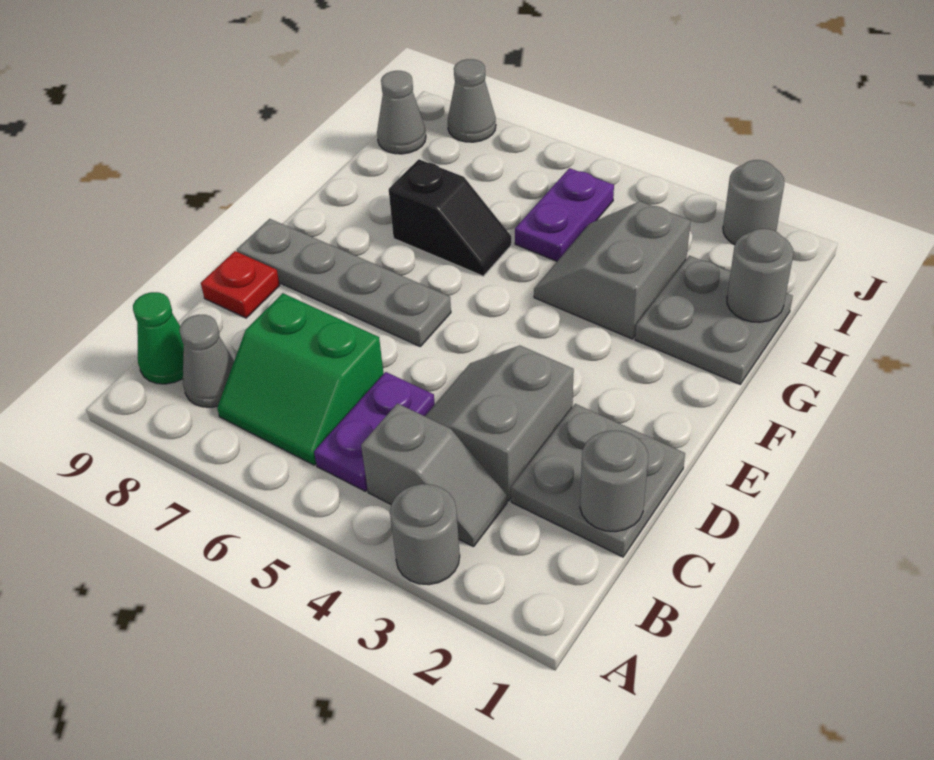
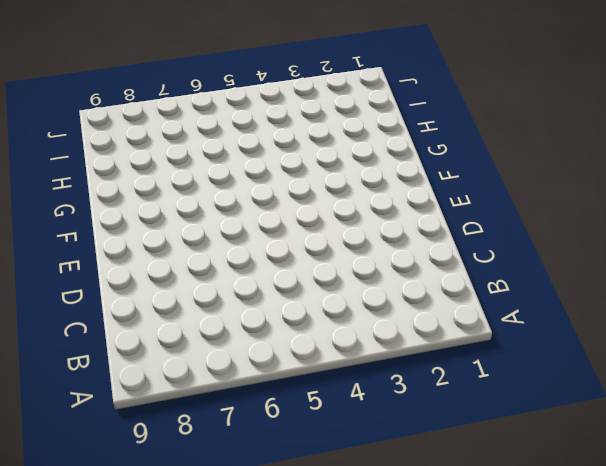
none -> grey 1x1 round brick [390,484,460,585]
none -> grey 1x2 slope [361,403,507,547]
none -> purple 1x2 plate [314,372,435,491]

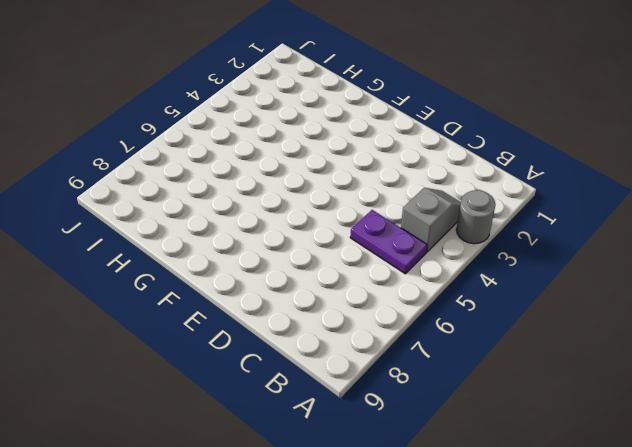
none -> green 2x2 slope [217,293,384,465]
none -> grey 1x1 cone [180,315,234,407]
none -> green 1x1 cone [133,292,184,384]

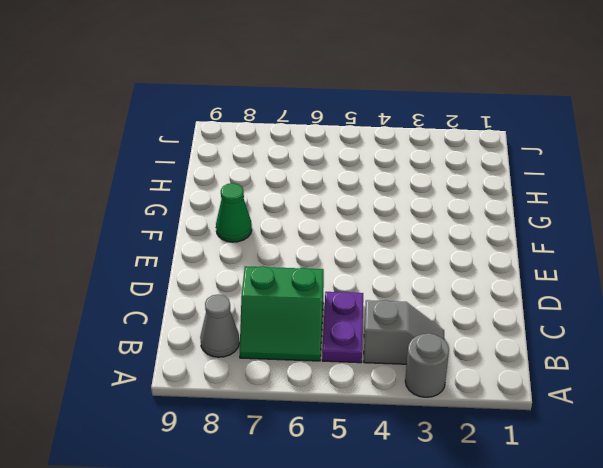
green 1x1 cone [216,183,252,242] -> green 1x1 cone moved to [133,292,184,384]
none -> grey 2x2 plate [511,404,685,557]
none -> grey 2x2 slope [425,346,574,501]
none -> red 1x1 plate [201,251,280,318]

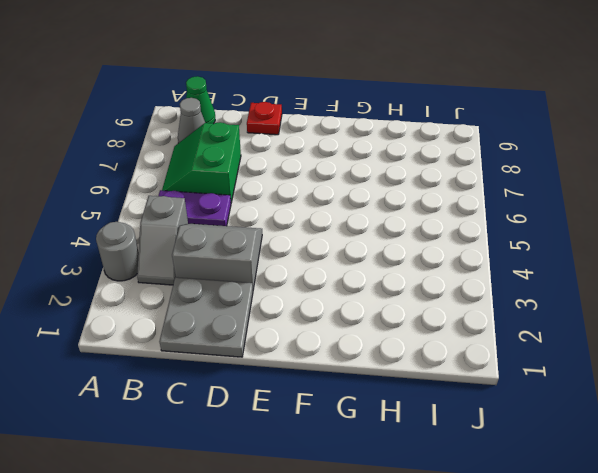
none -> grey 1x4 plate [237,219,451,346]
none -> grey 2x2 plate [635,256,793,384]
none -> grey 2x2 slope [534,201,691,339]

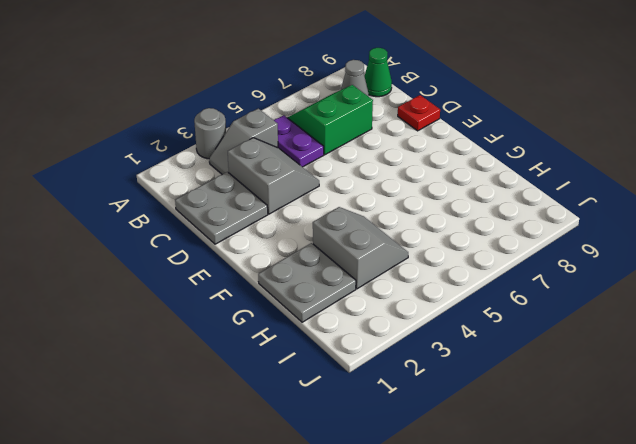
none -> grey 1x4 plate [237,219,451,346]
none -> black 1x2 slope [389,159,511,276]
none -> purple 1x2 plate [515,168,614,261]

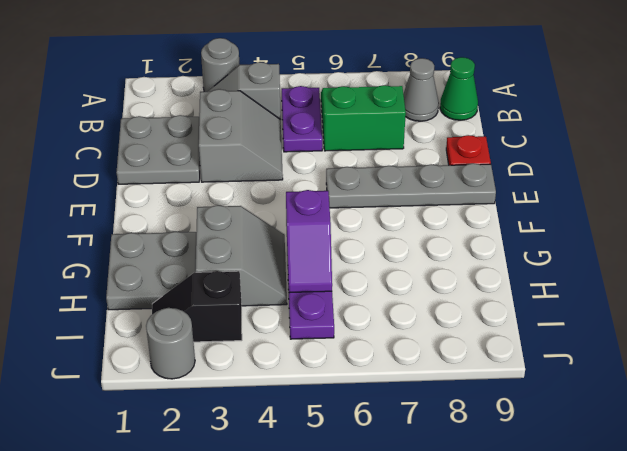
purple 1x2 slope [286,190,332,293] -> none
black 1x2 slope [152,271,242,342] -> black 1x2 slope moved to [389,159,511,276]
none -> grey 1x1 cone [377,71,426,154]
none -> grey 1x1 cone [448,59,496,142]
none -> grey 1x1 round brick [580,431,648,532]

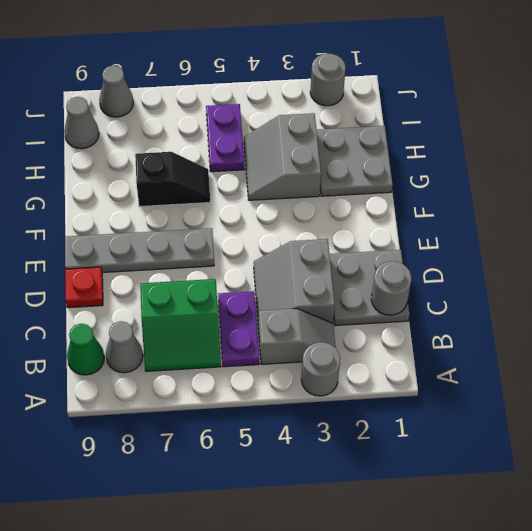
none -> grey 1x1 round brick [727,229,793,322]

